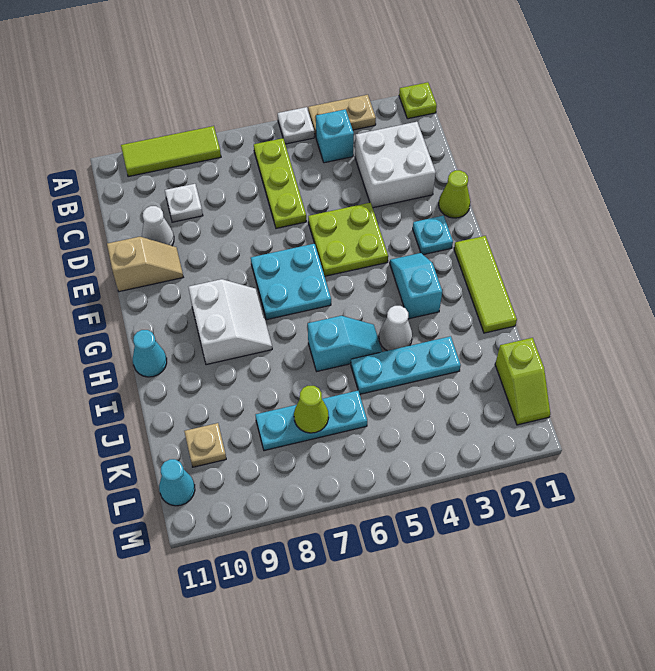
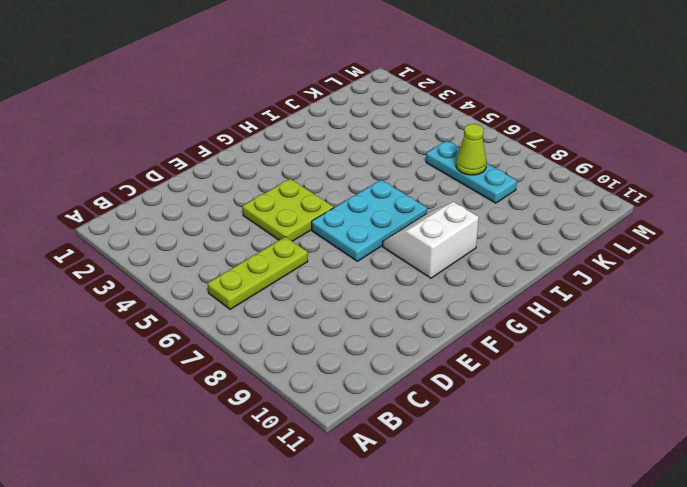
cyan 2x3 plate [312,180,427,261] -> cyan 2x2 plate [251,244,331,320]
none -> lime 1x1 plate [399,82,437,119]
none -> tan 1x2 plate [308,95,376,137]
none -> white 1x1 plate [278,107,314,144]

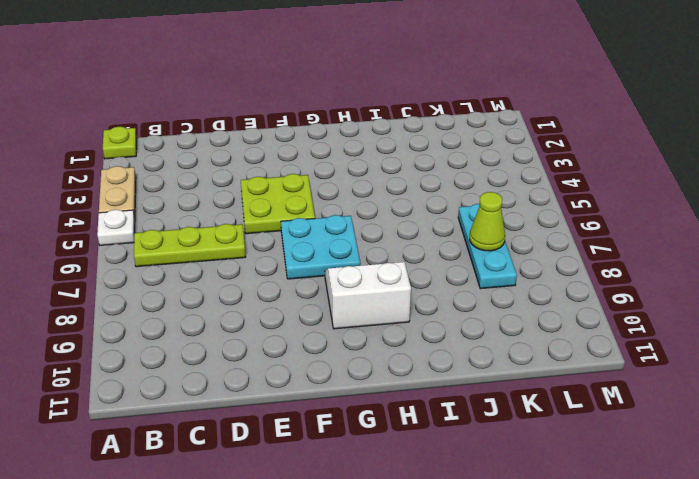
none -> lime 1x3 tile [121,126,221,177]
none -> cyan 1x1 brick [316,109,354,163]
none -> white 2x2 brick [355,122,436,208]

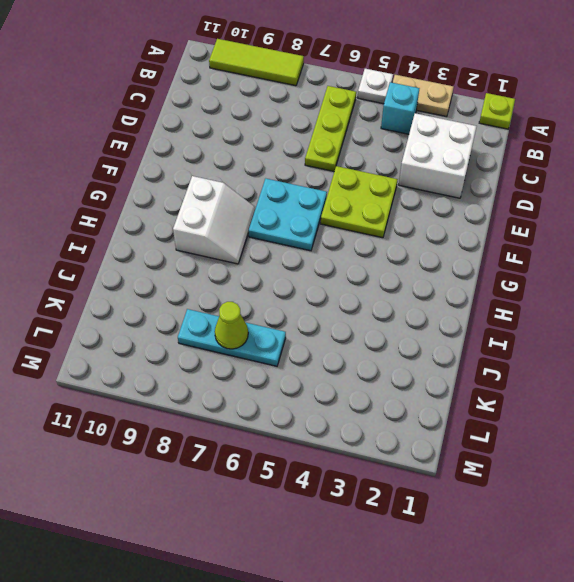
none -> white 1x1 plate [165,184,203,222]
none -> white 1x1 cone [142,206,174,246]
none -> lime 1x1 cone [439,170,470,218]

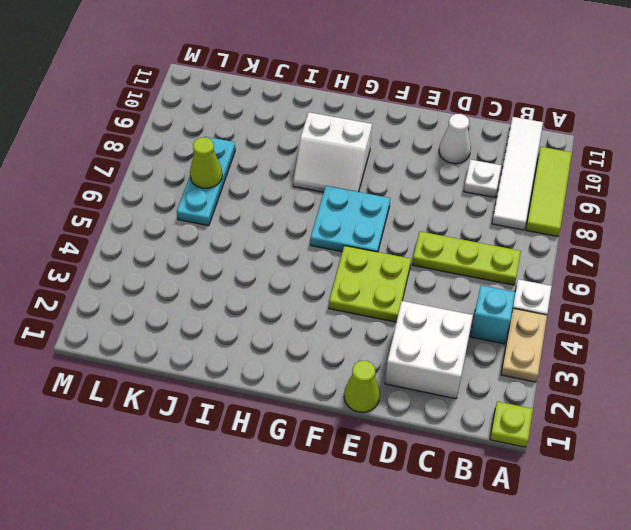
white 1x4 tile [492,117,543,230] -> none
none -> tan 1x2 slope [107,237,183,292]
none -> cyan 1x1 plate [413,216,453,255]
none -> lime 1x3 tile [454,236,517,333]

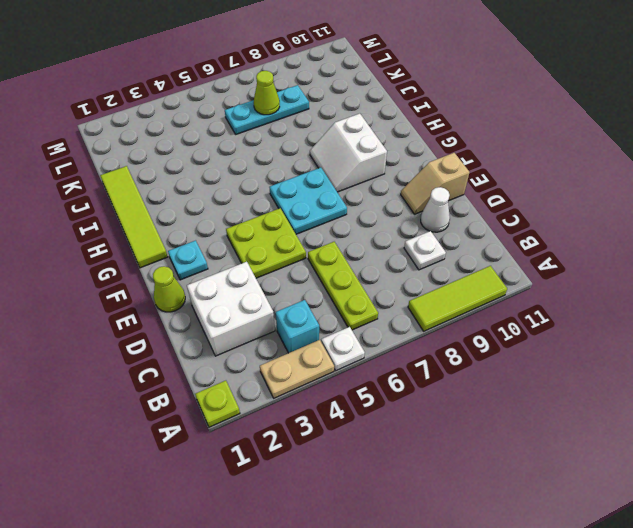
lime 1x4 tile [100,166,168,268] -> lime 1x3 tile [454,236,517,333]
none -> cyan 1x2 slope [390,253,442,319]
none -> cyan 1x1 cone [133,330,167,377]
none -> white 1x1 cone [379,306,412,351]

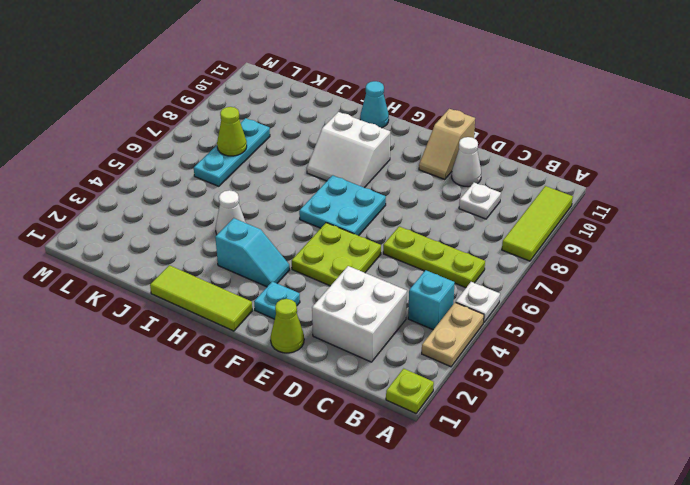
none -> cyan 1x2 slope [308,316,382,371]
none -> cyan 1x3 plate [351,336,461,394]
none -> lime 1x2 slope [495,338,550,425]

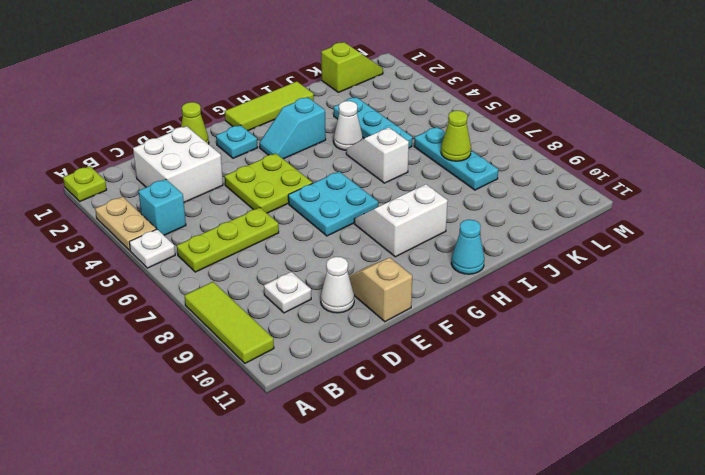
white 1x2 slope [346,128,409,183] -> cyan 1x2 slope [308,316,382,371]
none -> tan 1x1 plate [184,423,226,467]
none -> cyan 1x1 cone [159,459,195,506]

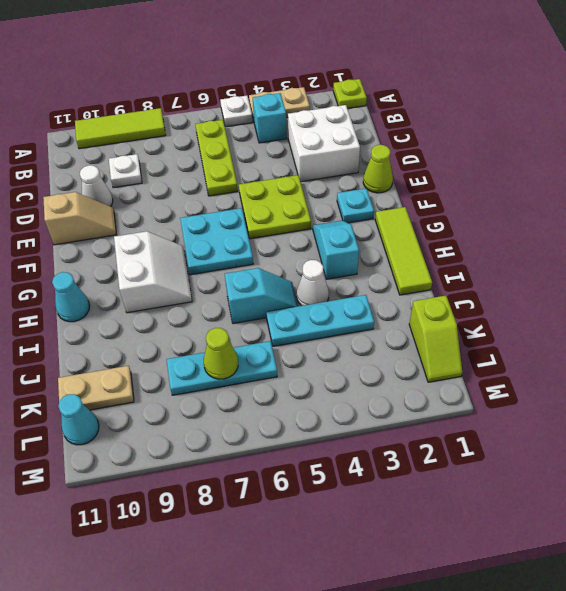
tan 1x2 plate [58,366,134,410] -> tan 1x1 plate [184,423,226,467]

